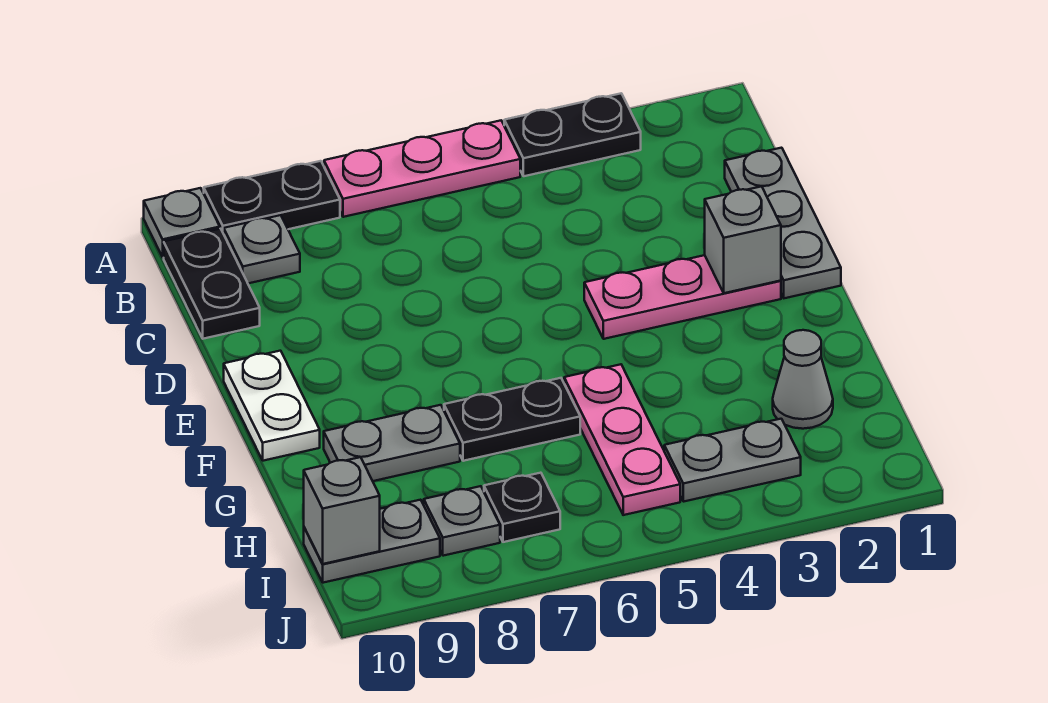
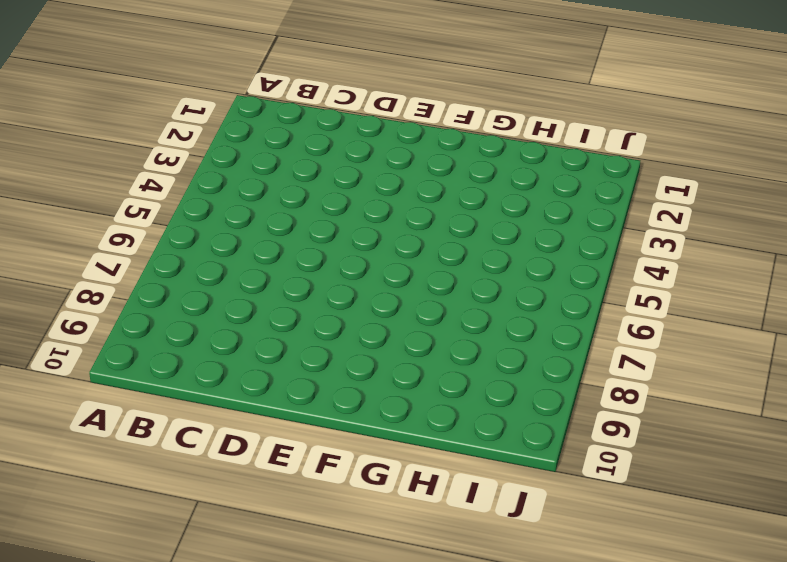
none -> black 1x2 plate [504,93,641,176]
none -> pink 1x3 plate [324,121,520,217]
none -> black 1x2 plate [204,161,340,234]

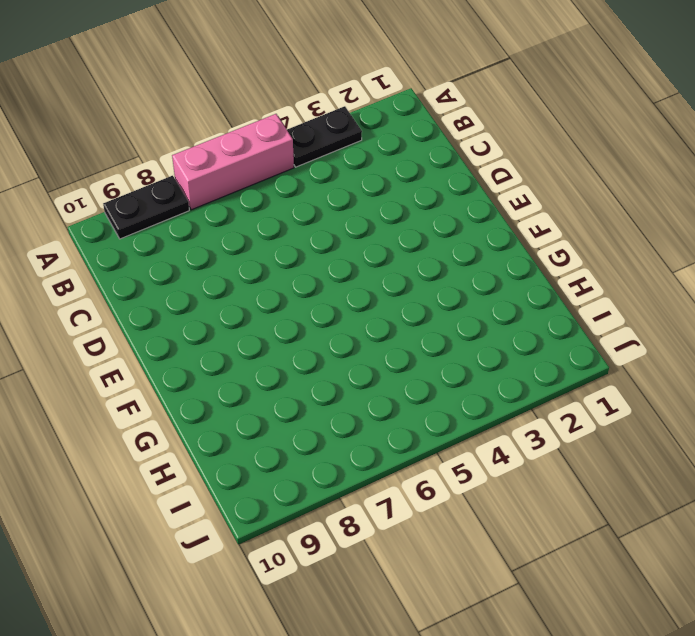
pink 1x3 brick [172,114,294,210] -> pink 1x3 plate [324,121,520,217]
none -> grey 1x1 plate [144,188,220,257]
none -> grey 1x1 plate [224,215,300,283]
none -> black 1x2 plate [164,229,260,339]

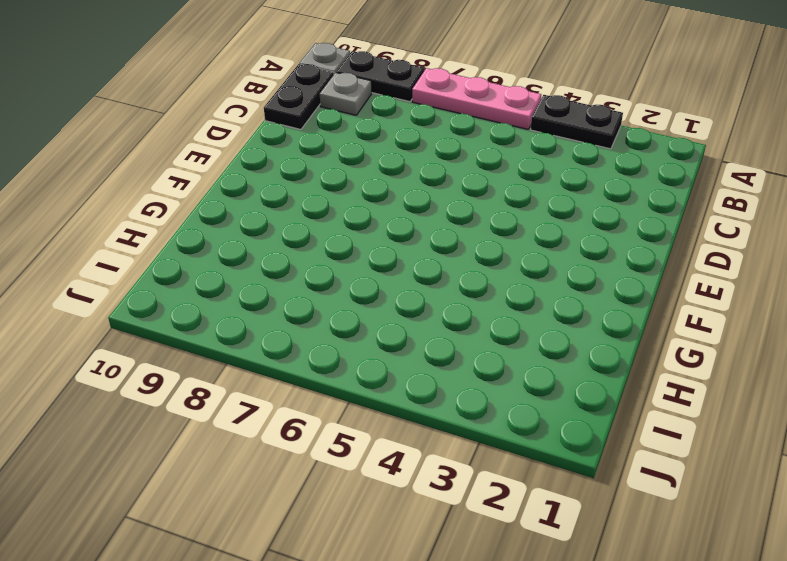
none -> grey 1x3 plate [725,148,841,298]
none -> pink 1x3 plate [584,255,781,339]
none -> white 1x2 plate [224,351,320,461]

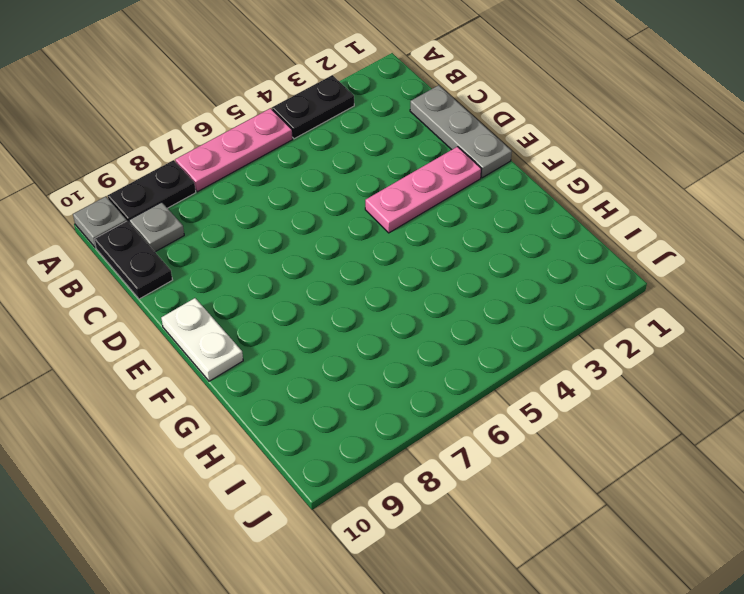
none -> pink 1x3 plate [564,364,680,515]
none -> black 1x2 plate [444,378,580,461]
none -> grey 1x2 plate [324,405,460,481]

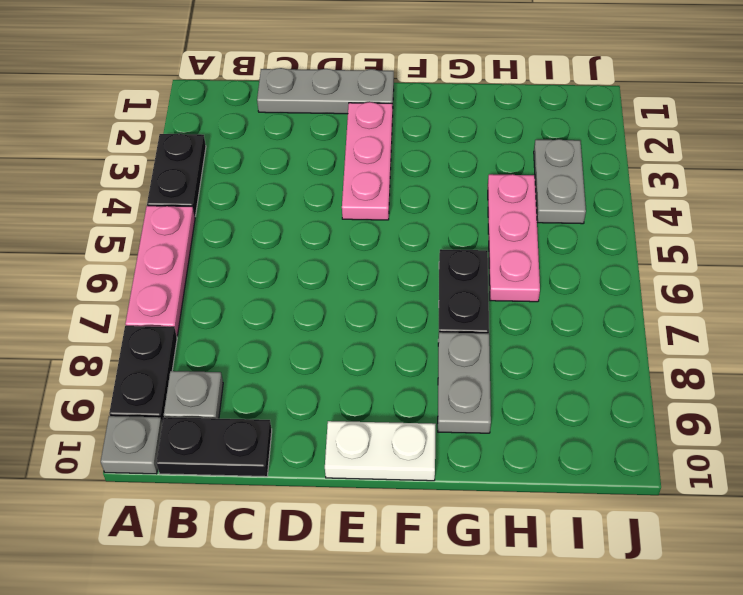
pink 1x3 plate [488,174,540,302] -> pink 1x3 plate turned to [564,364,680,515]
none -> grey 1x1 cone [773,330,833,429]
none -> black 1x1 plate [484,473,560,542]
none -> grey 1x1 plate [424,486,500,556]

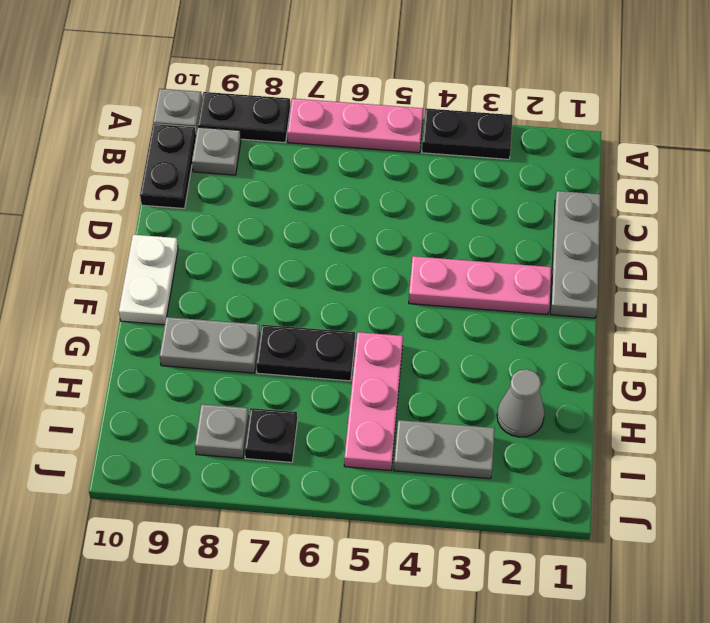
none -> grey 1x2 plate [304,500,440,583]
none -> grey 1x1 brick [705,186,781,293]
none -> grey 1x1 brick [304,457,380,564]

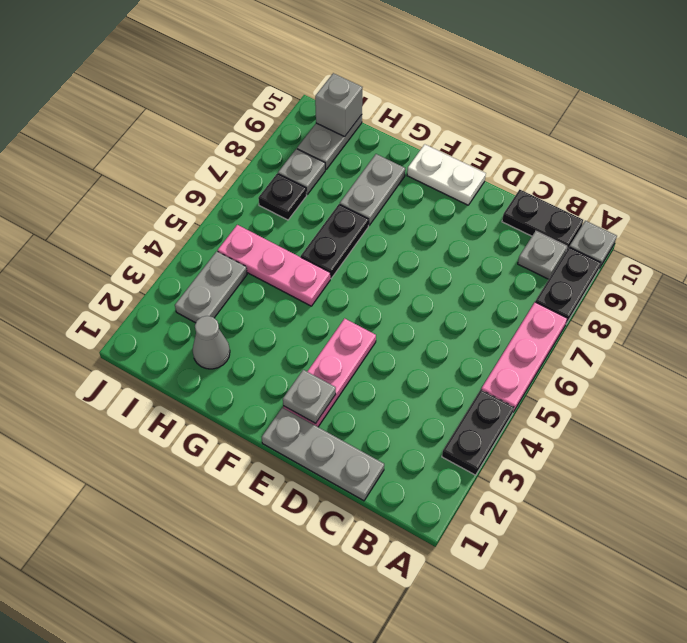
grey 1x1 plate [283,370,336,423] -> grey 1x1 brick [705,186,781,293]

